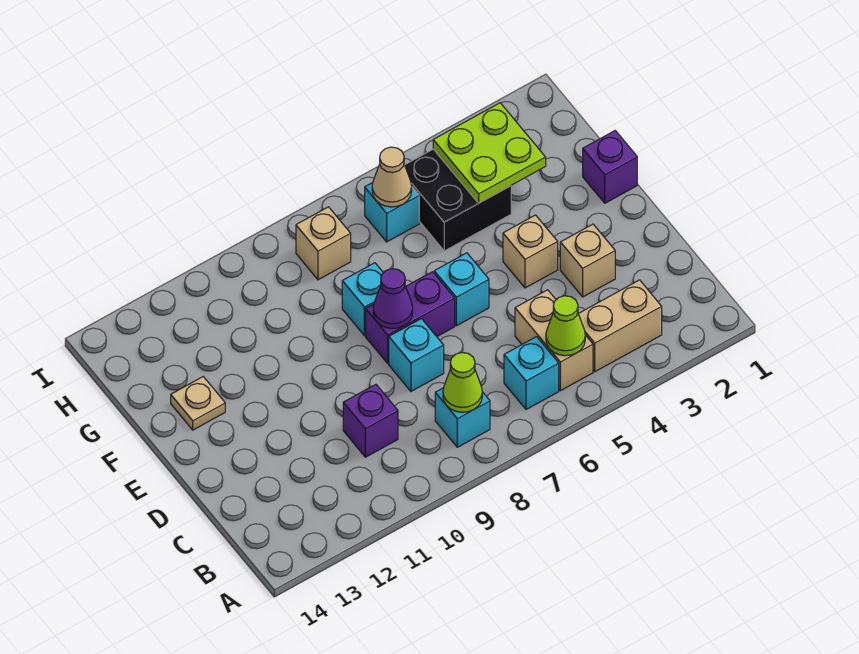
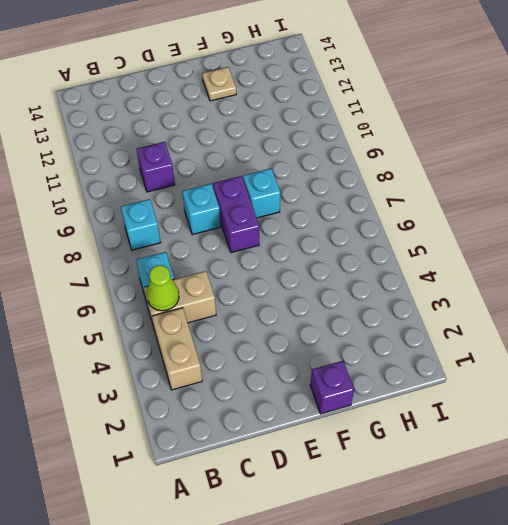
none -> tan 1x1 brick [560,224,615,297]
none -> tan 1x1 brick [503,215,558,288]
none -> cyan 1x1 brick [434,253,489,326]

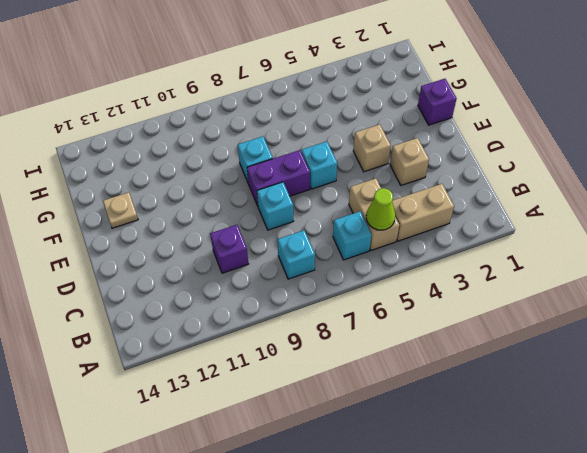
none -> black 2x2 brick [405,149,511,251]
none -> cyan 1x1 brick [365,183,419,242]
none -> tan 1x1 brick [296,207,351,280]

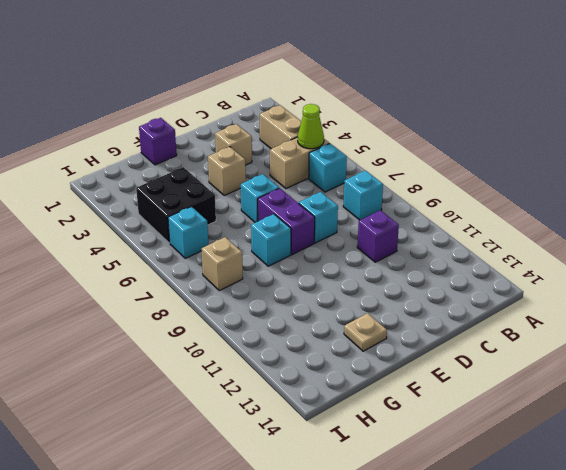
none -> lime 1x1 cone [443,353,482,412]
none -> purple 1x1 cone [373,269,413,329]
none -> lime 2x2 plate [433,103,546,203]

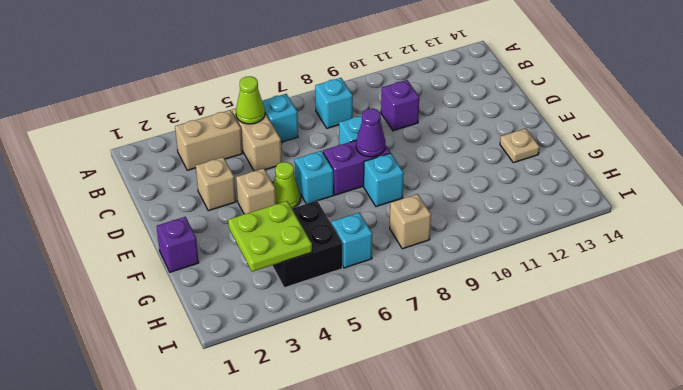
lime 1x1 cone [273,162,301,208] -> lime 1x1 cone moved to [443,353,482,412]
none -> tan 1x1 cone [372,147,412,207]

